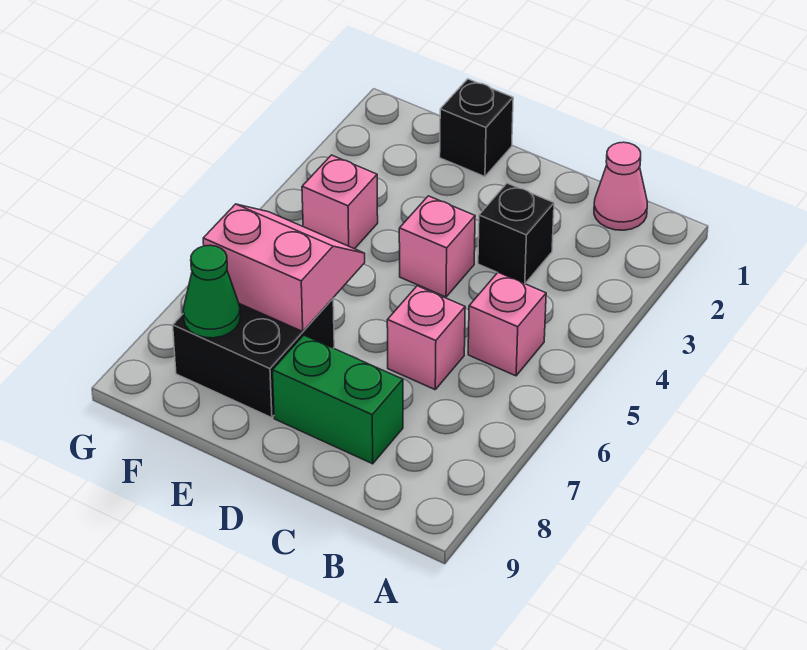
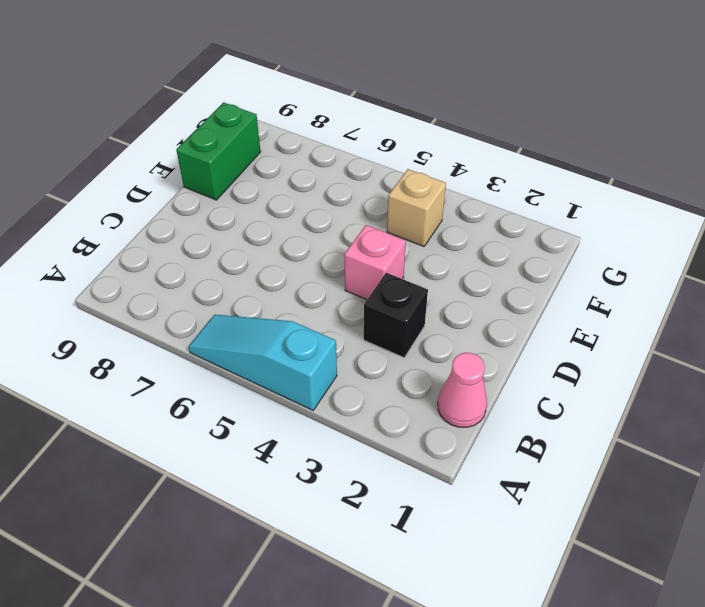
cyan 1x3 slope [189,315,337,410] -> none
green 1x2 brick [176,102,261,200] -> green 1x2 brick moved to [273,335,403,464]
tan 1x1 brick [387,169,446,246] -> pink 1x1 brick [302,155,378,249]
none -> pink 1x1 brick [468,273,546,376]
none -> pink 1x1 brick [387,286,465,390]

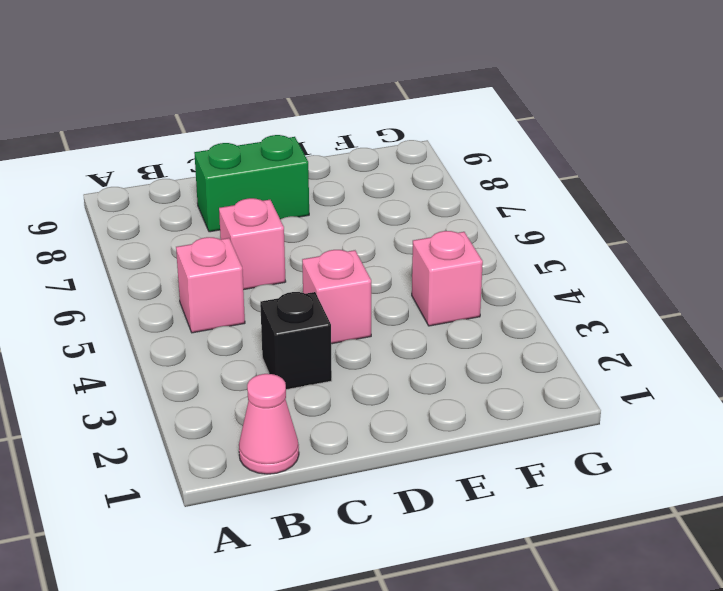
none -> black 1x1 brick [440,79,513,177]
none -> black 2x2 brick [173,299,334,418]

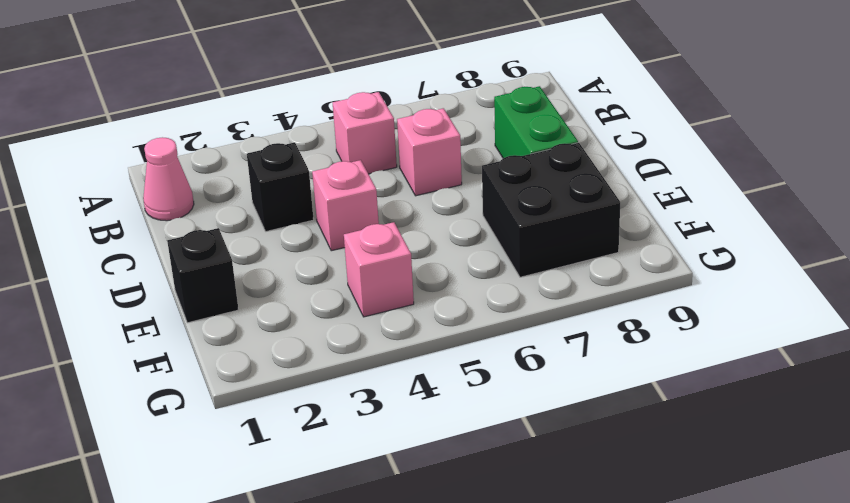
none -> pink 2x2 slope [203,204,365,331]
none -> green 1x1 cone [183,245,240,338]

